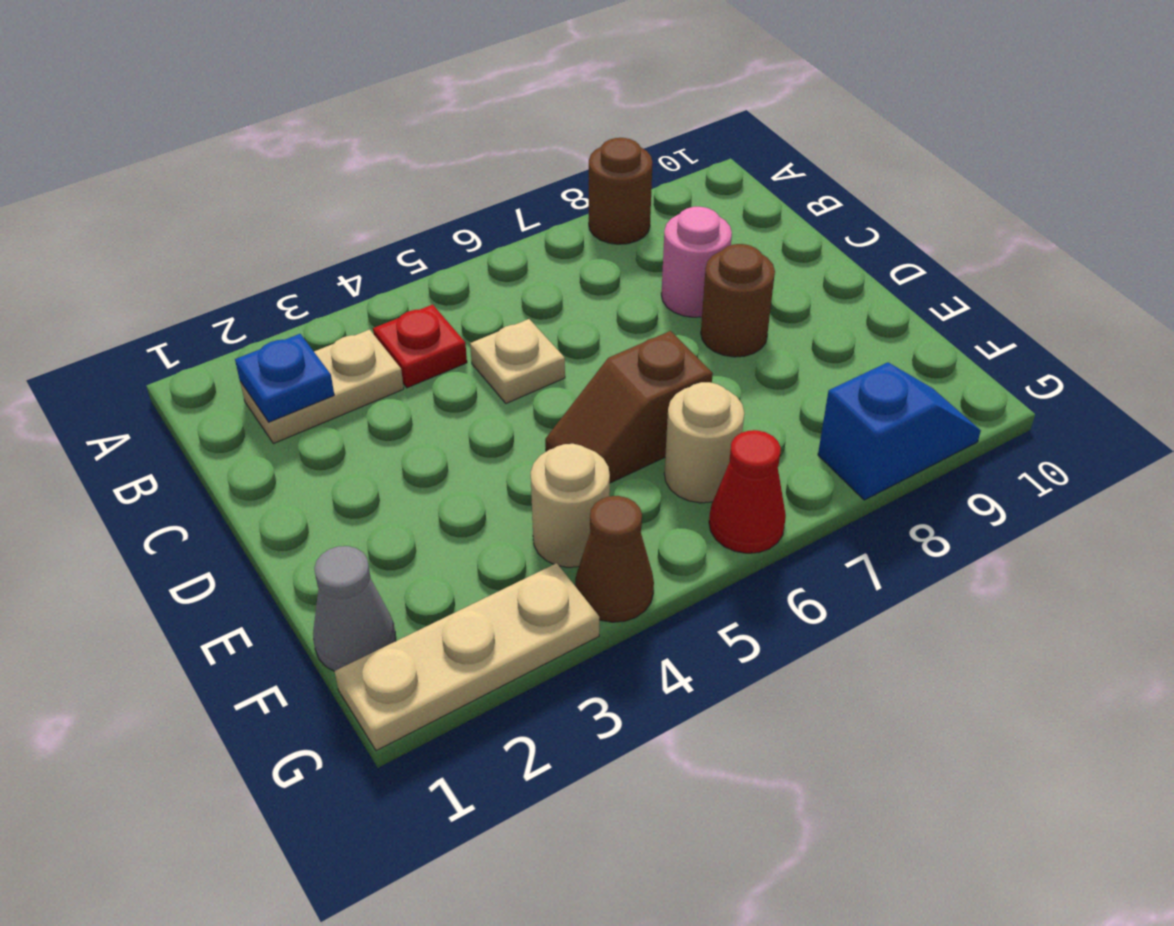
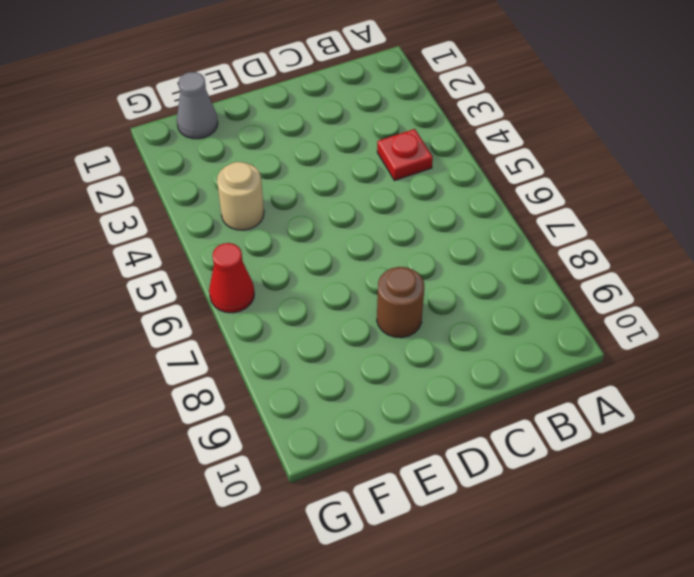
none -> brown 1x1 round brick [589,138,652,244]
none -> tan 1x2 plate [240,330,404,444]
none -> tan 1x1 plate [470,319,565,403]

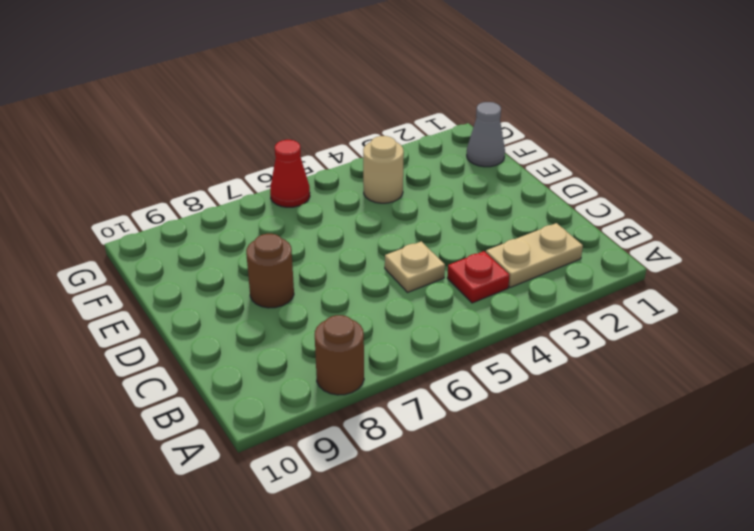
none -> pink 1x1 round brick [661,207,732,317]
none -> brown 1x2 slope [545,331,713,483]
none -> tan 1x1 round brick [664,382,744,503]

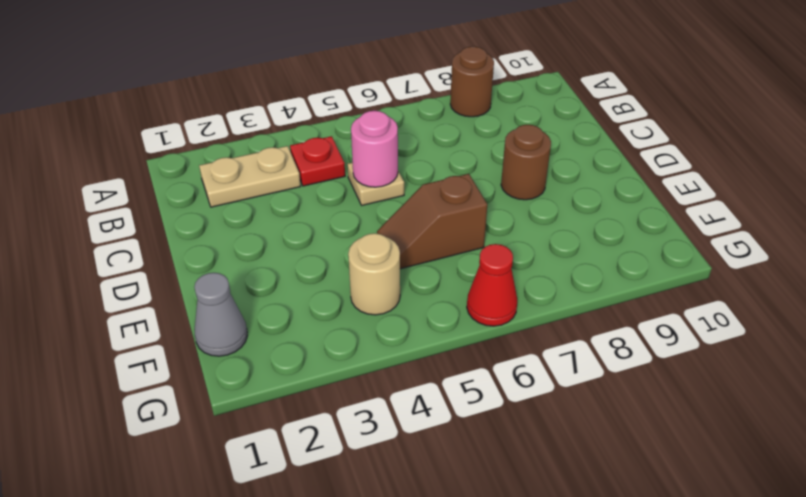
pink 1x1 round brick [351,111,398,187] -> pink 1x1 round brick moved to [661,207,732,317]
none -> tan 1x1 round brick [664,382,744,503]
none -> tan 1x3 plate [334,563,599,751]
none -> brown 1x1 cone [575,496,654,622]

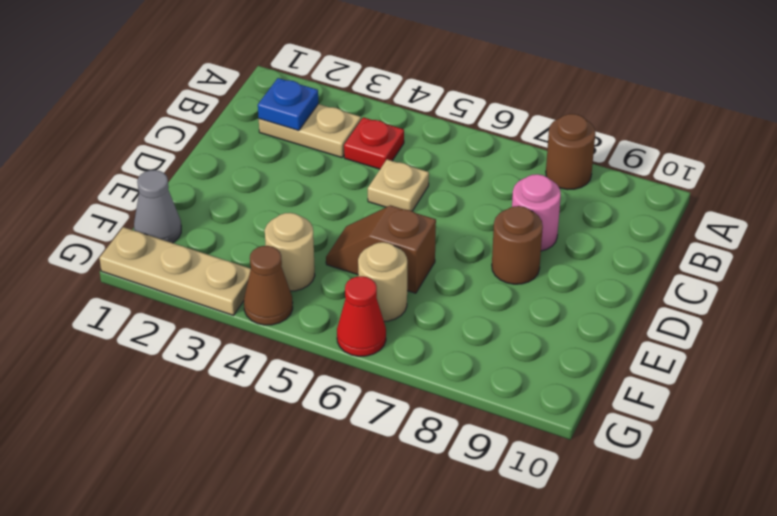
none -> blue 1x2 slope [818,362,981,500]

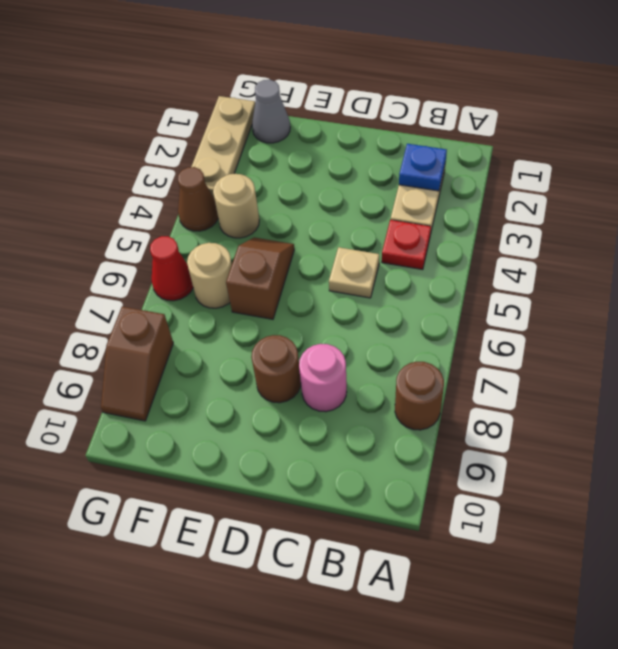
brown 1x2 slope [101,307,173,421] -> blue 1x2 slope [818,362,981,500]

